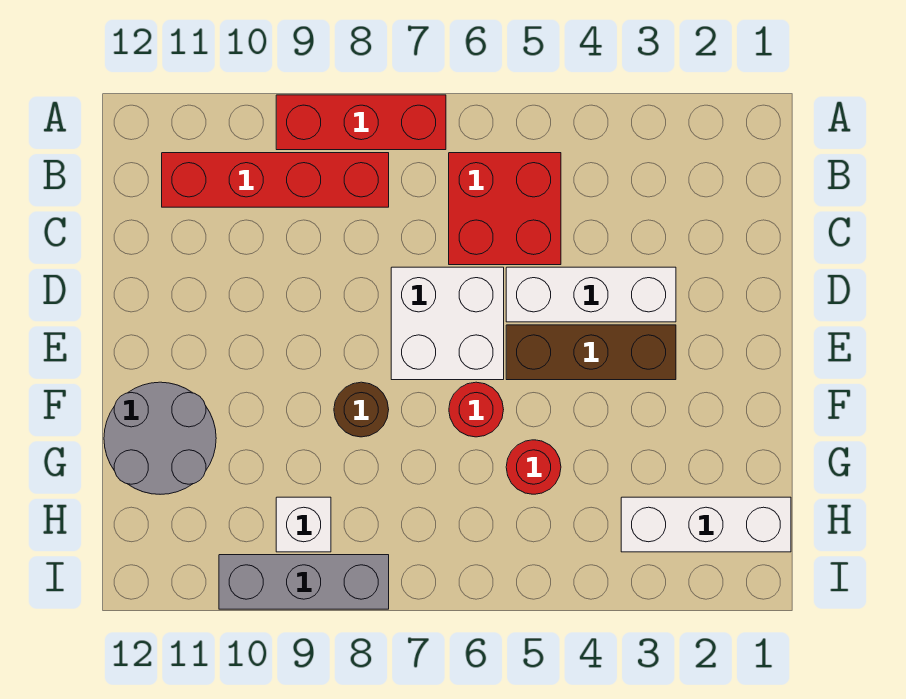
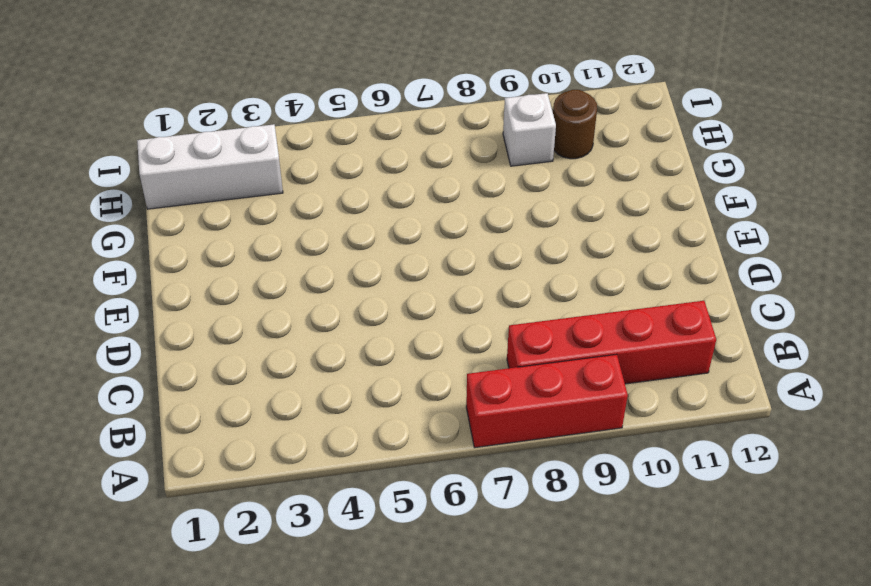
brown 1x1 round brick [553,90,597,159] -> brown 1x1 round brick moved to [334,382,389,437]
none -> red 2x2 brick [449,153,561,265]
none -> white 1x3 brick [506,267,676,322]
none -> white 2x2 brick [391,267,504,380]

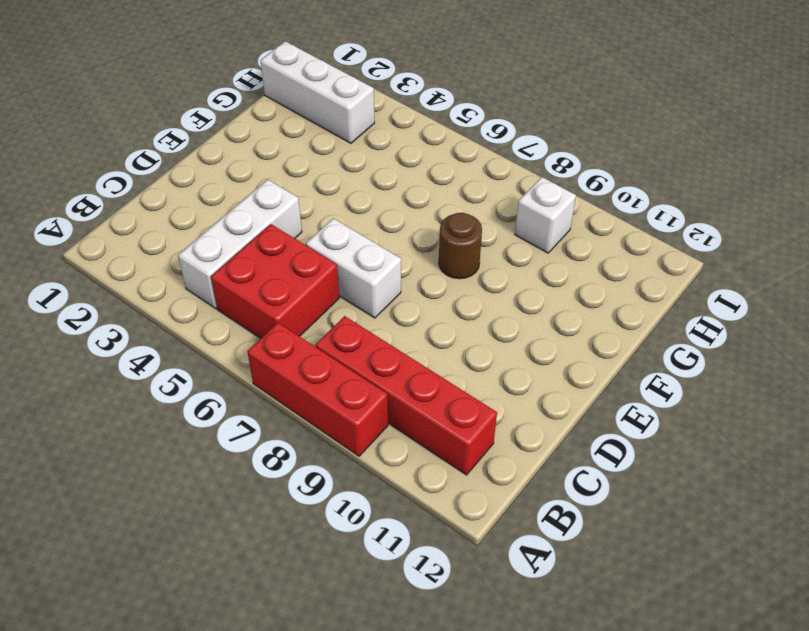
white 1x3 brick [178,179,302,309] -> white 1x3 brick turned to [506,267,676,322]
white 1x2 brick [306,218,401,318] -> white 2x2 brick [391,267,504,380]
none -> brown 1x3 brick [506,325,676,380]
none -> red 1x1 round brick [449,382,504,437]
none -> grey 2x2 round brick [104,382,216,494]

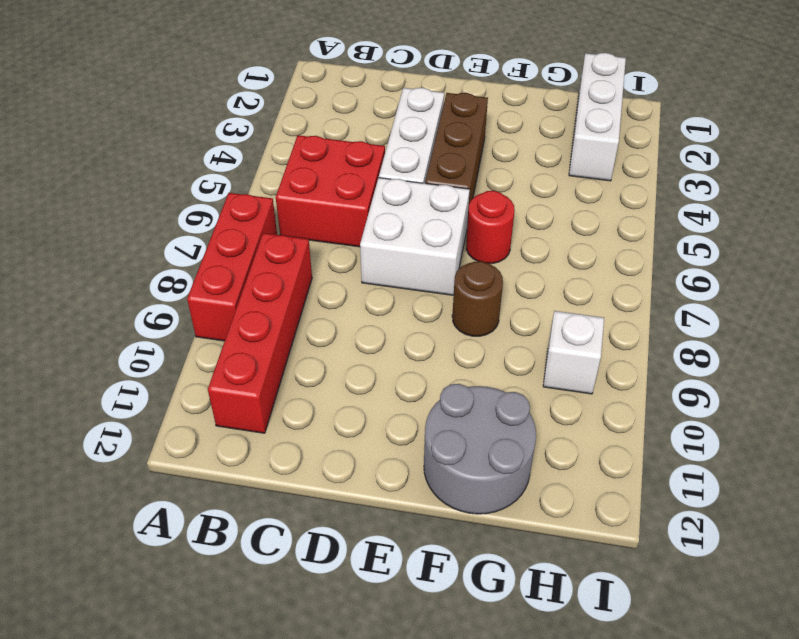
none -> red 1x1 round brick [506,440,561,494]
none -> grey 1x3 brick [219,555,389,609]

